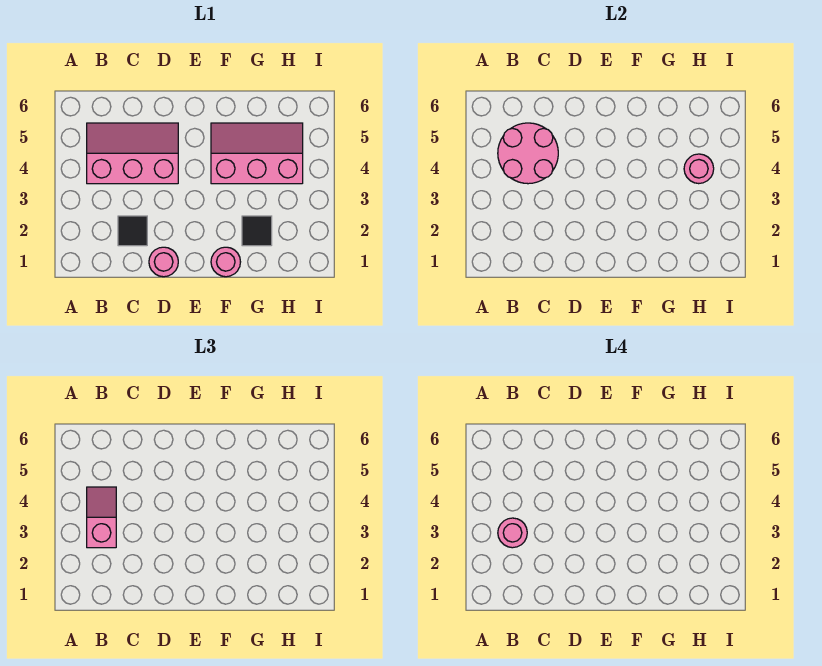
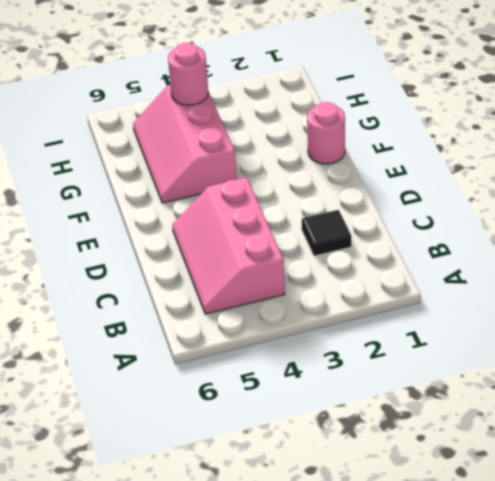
none -> pink 1x1 round brick [149,247,178,277]
none -> black 1x1 tile [242,216,272,246]

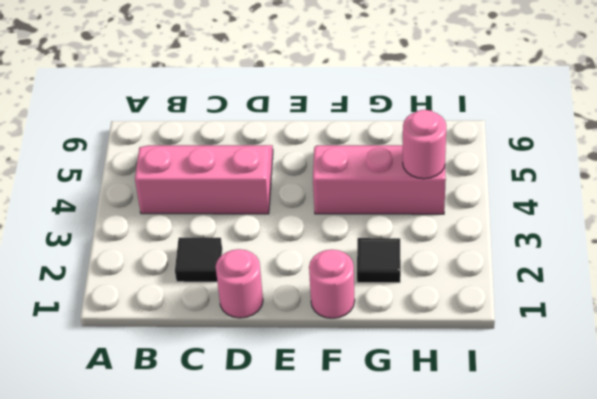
none -> pink 2x2 round brick [498,123,558,184]
none -> pink 1x2 slope [87,487,116,548]

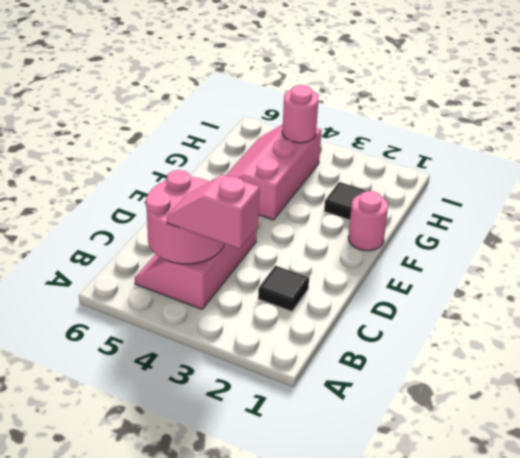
none -> pink 1x1 round brick [149,247,178,277]
none -> pink 1x1 round brick [498,518,527,548]

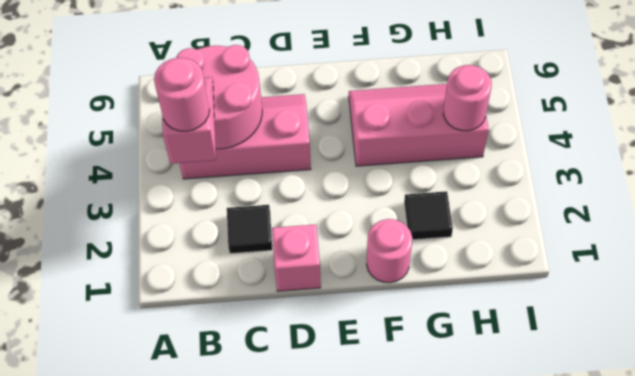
pink 1x1 brick [272,224,321,291] -> pink 1x1 round brick [149,247,178,277]

